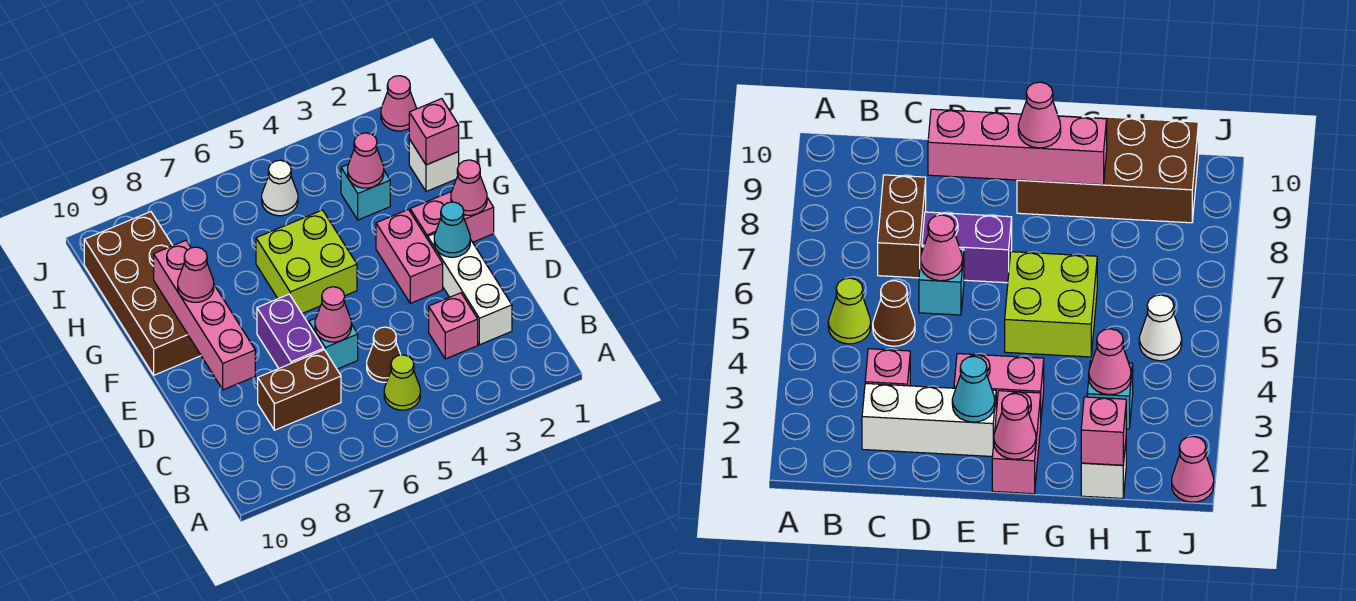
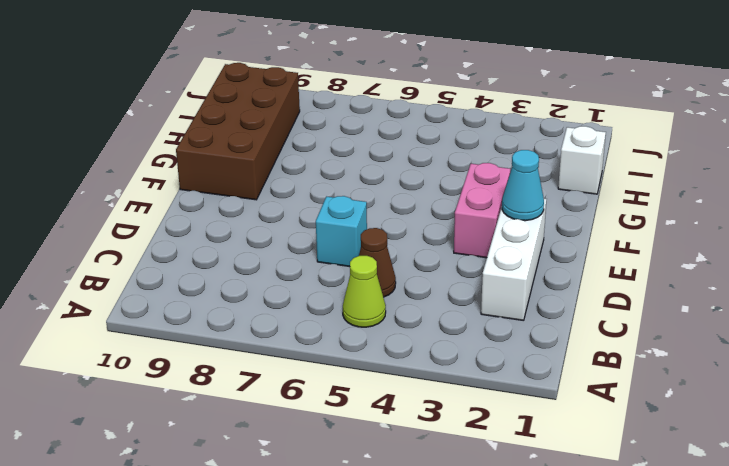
none -> pink 1x1 brick [429,293,478,359]
none -> brown 1x2 brick [258,350,341,430]
none -> purple 1x2 brick [257,294,324,368]

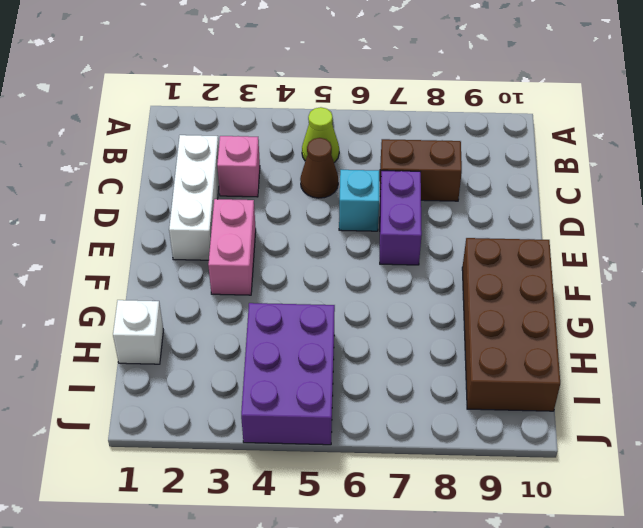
purple 2x3 brick [241,303,335,445] -> white 1x1 cone [262,160,298,216]
none -> pink 1x2 brick [410,192,494,242]
none -> lime 2x2 brick [256,210,357,313]
none -> cyan 1x1 brick [341,165,390,220]

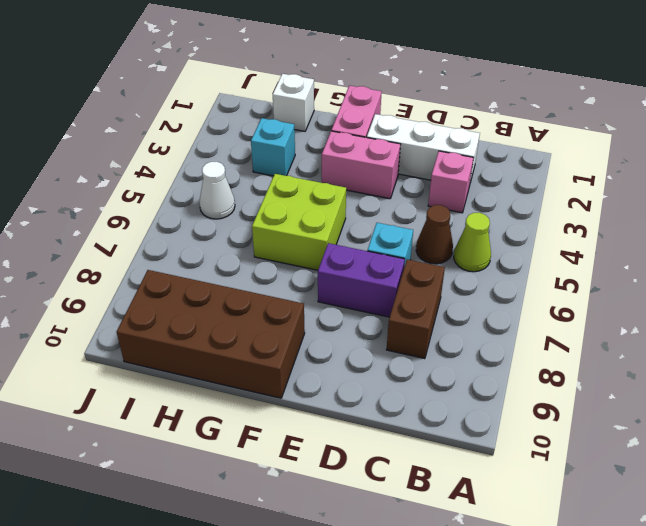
none -> pink 1x1 cone [381,76,417,131]
none -> pink 1x1 cone [315,287,351,342]
none -> pink 1x4 brick [154,240,255,390]

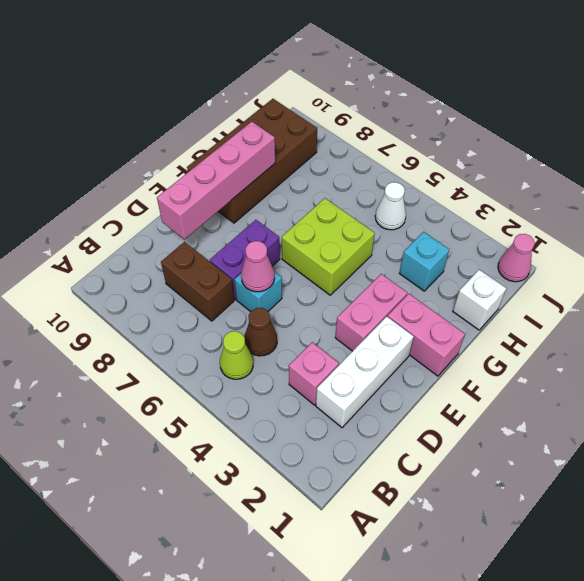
none -> cyan 1x1 cone [434,202,470,257]
none -> pink 1x1 cone [451,160,487,215]
none -> pink 1x1 brick [409,99,459,165]

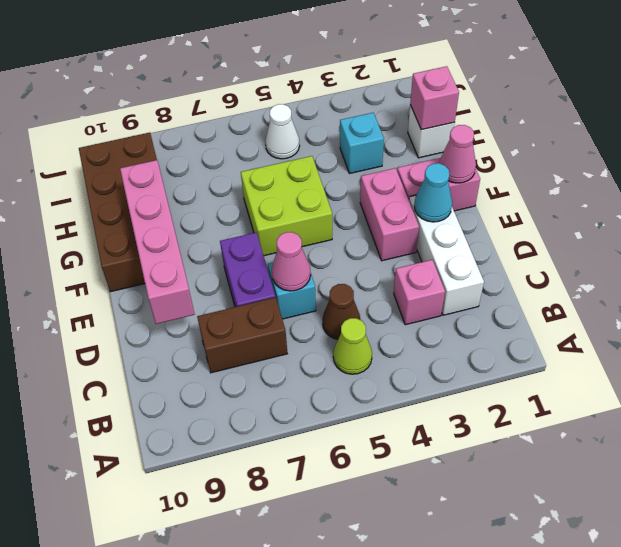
none -> pink 1x1 cone [381,76,417,131]
none -> pink 1x1 cone [348,133,384,188]
none -> pink 1x1 cone [178,247,214,302]

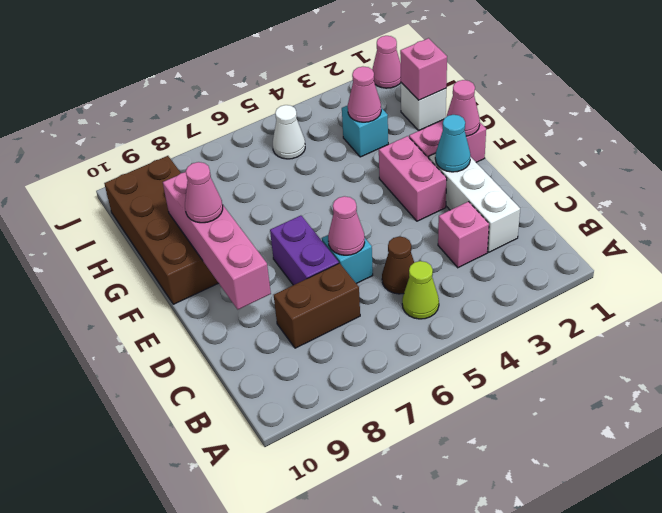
none -> lime 2x2 brick [256,210,357,313]

